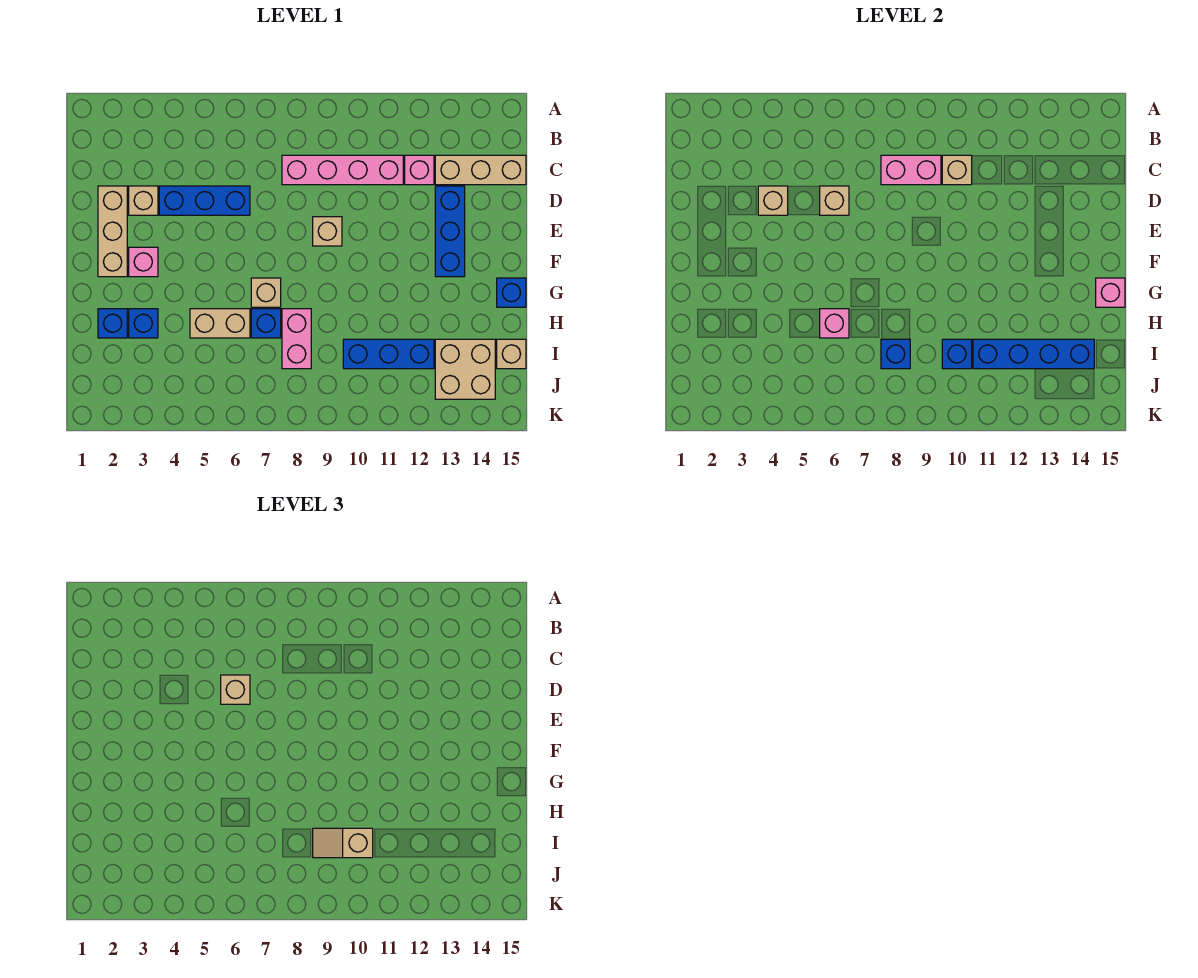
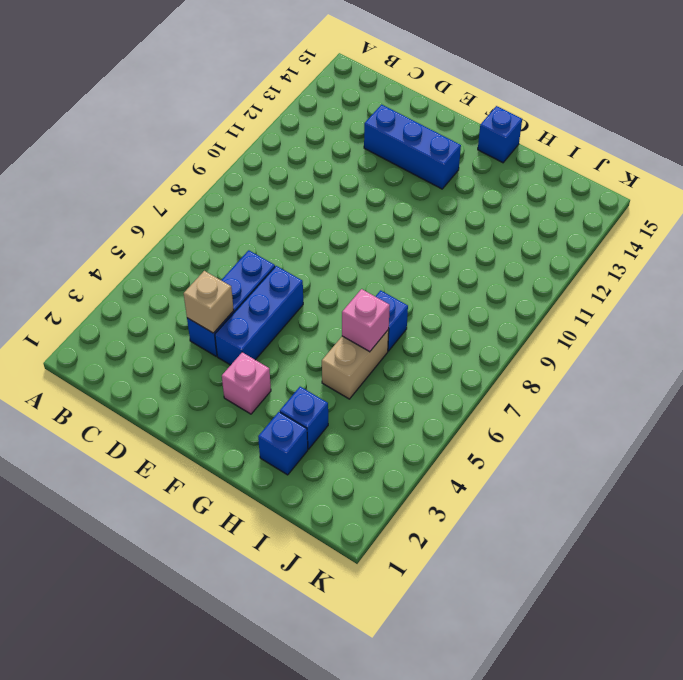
blue 1x3 brick [215,266,303,365] -> blue 1x3 brick moved to [343,339,434,369]
none -> pink 1x4 brick [282,155,403,185]
none -> pink 1x1 brick [405,155,434,185]
none -> tan 1x3 brick [435,155,526,185]
none -> tan 1x3 brick [98,186,127,277]

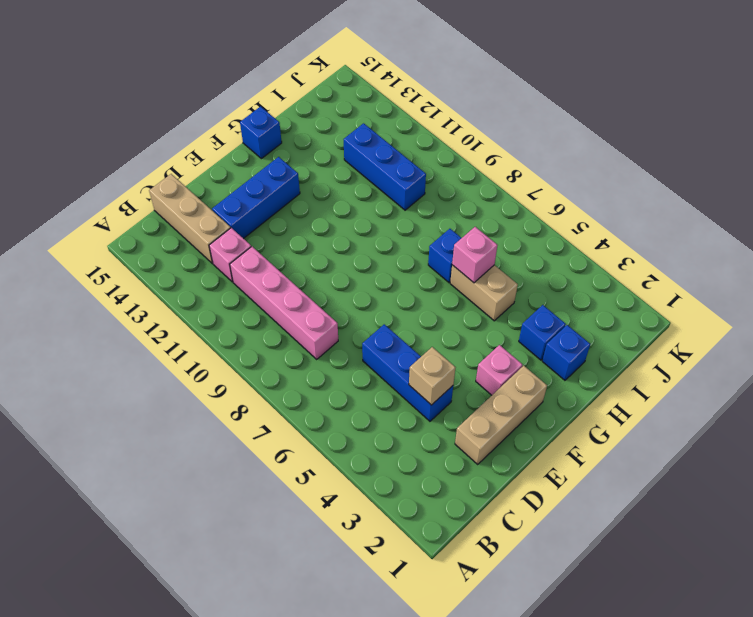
none -> tan 1x1 brick [129,186,158,215]
none -> tan 1x1 brick [313,217,342,246]
none -> tan 1x1 brick [251,278,281,307]
none -> pink 1x2 brick [282,309,311,369]

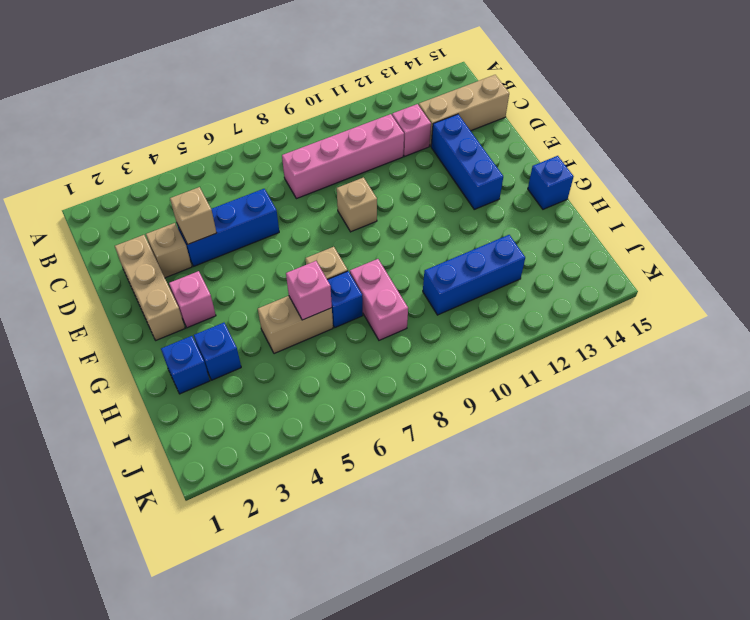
none -> tan 2x2 brick [435,339,495,399]
none -> tan 1x1 brick [497,339,526,369]
none -> pink 1x2 brick [881,155,941,185]
none -> tan 1x1 brick [942,155,972,185]

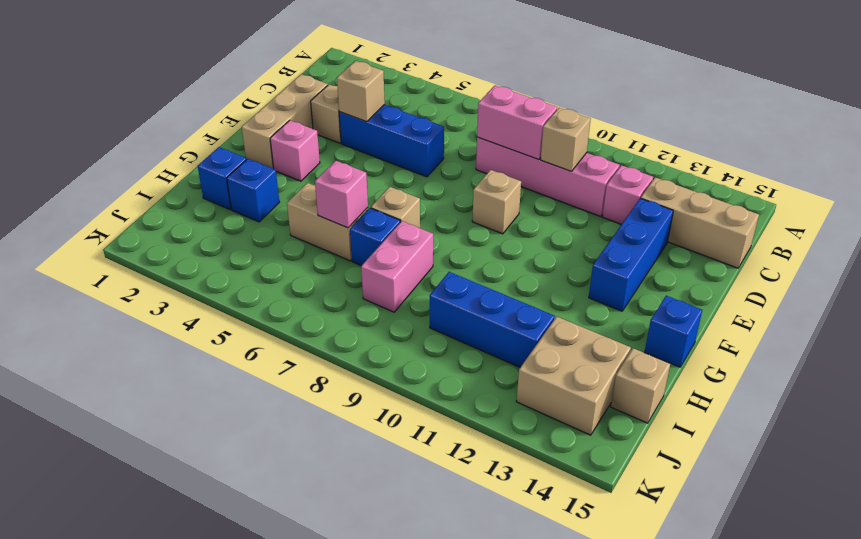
none -> tan 1x1 brick [820,186,849,215]
none -> pink 1x1 brick [1096,278,1125,307]
none -> blue 1x1 brick [881,339,910,369]
none -> blue 1x1 brick [942,339,972,369]

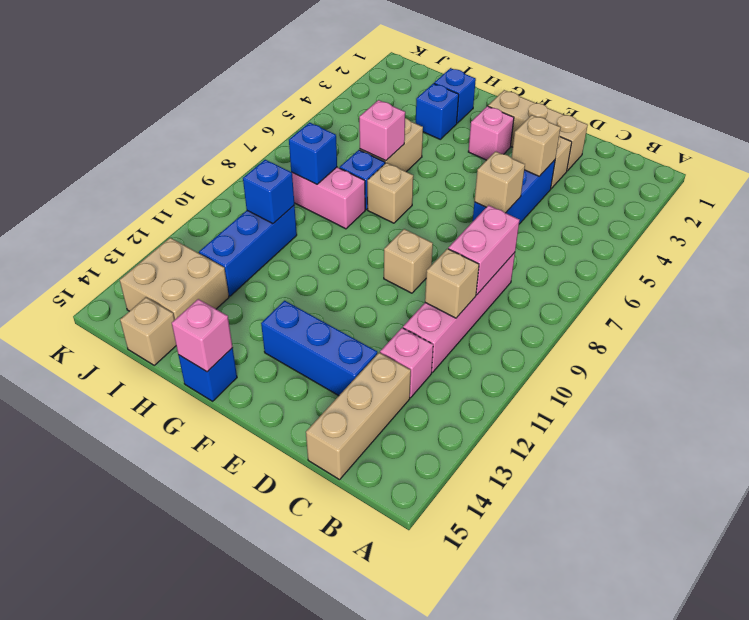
none -> blue 1x4 brick [973,339,1094,369]
none -> tan 1x1 brick [221,675,250,704]
none -> tan 1x2 slope [313,828,373,858]

